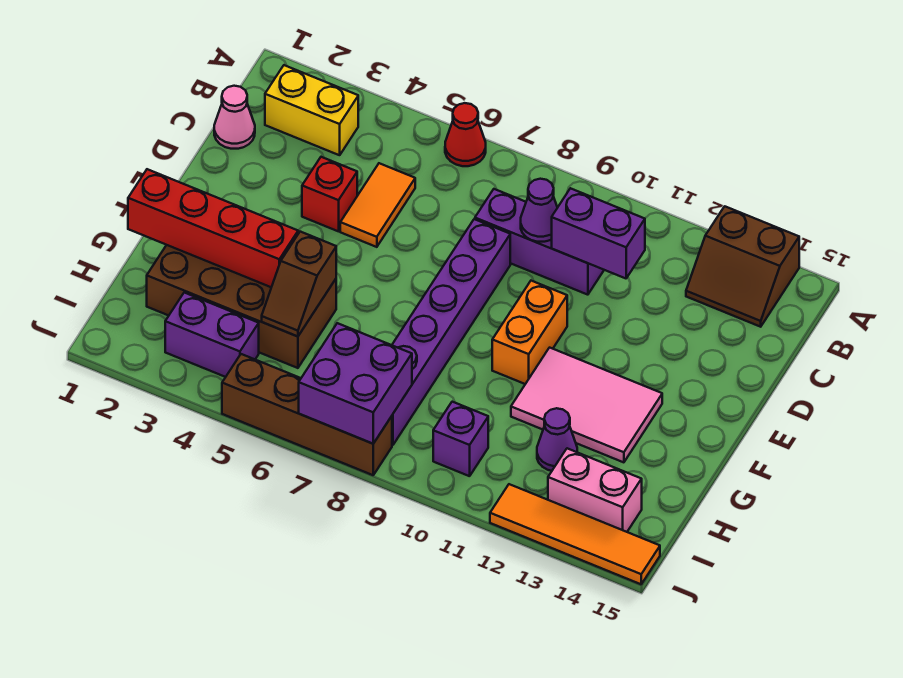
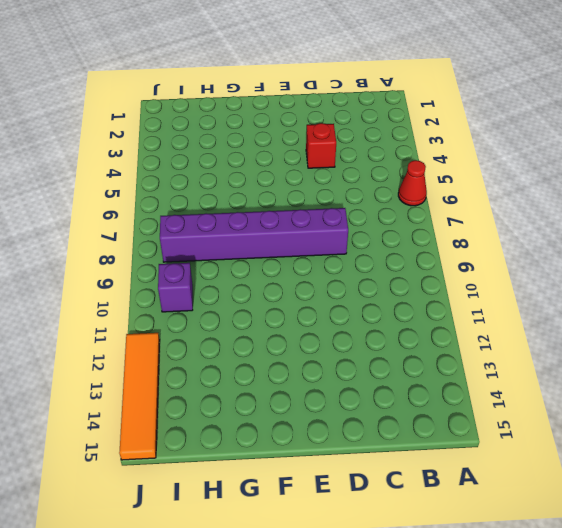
none -> brown 2x2 slope [686,206,799,327]
none -> yellow 1x2 brick [265,65,358,155]
none -> pink 1x1 cone [214,86,255,149]

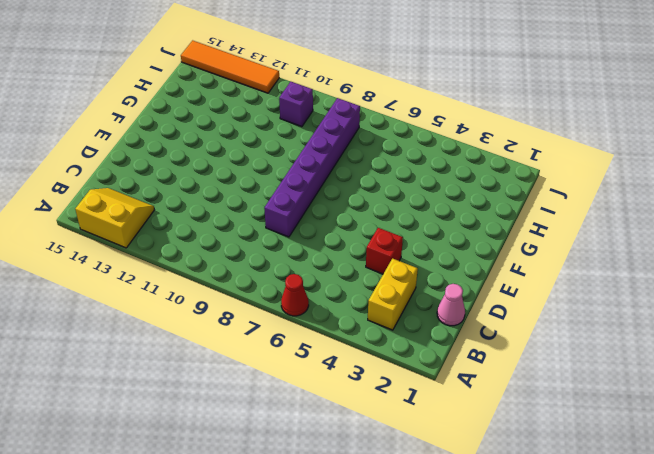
yellow 2x2 slope [75,188,154,248] -> brown 2x2 slope [686,206,799,327]
yellow 1x2 brick [368,259,418,330] -> yellow 1x2 brick turned to [265,65,358,155]
none -> orange 1x2 tile [340,163,415,247]
none -> purple 1x3 brick [475,189,604,295]
none -> orange 1x2 brick [492,281,567,384]

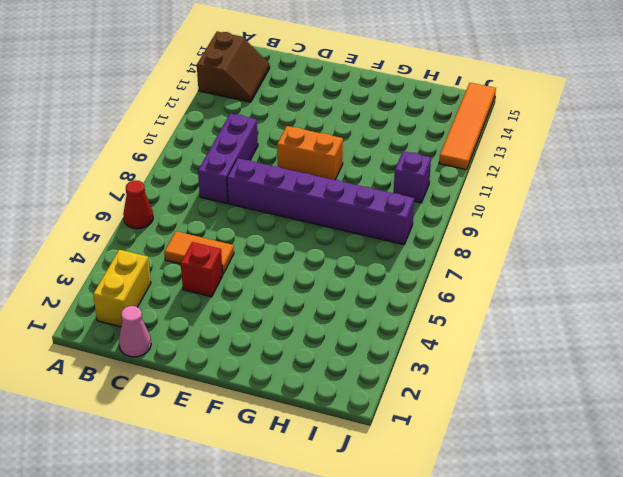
none -> pink 2x3 tile [511,348,662,462]
none -> brown 2x4 brick [147,245,336,368]
none -> purple 1x1 cone [537,408,577,471]

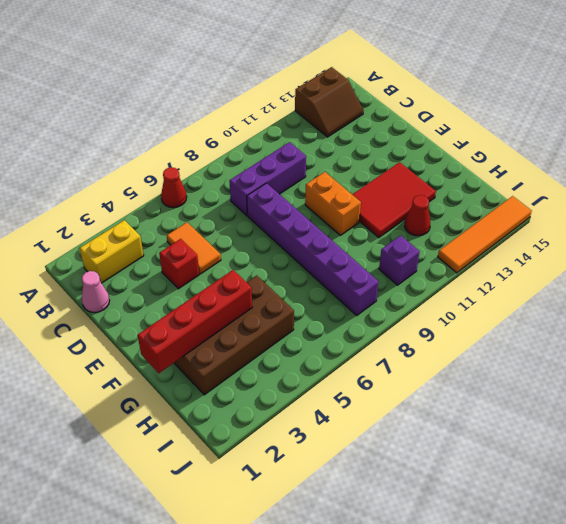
red 2x3 tile [352,162,436,238] -> pink 2x3 tile [511,348,662,462]
red 1x1 cone [405,195,430,236] -> purple 1x1 cone [537,408,577,471]
none -> purple 1x2 brick [165,293,259,377]
none -> pink 1x2 brick [548,448,642,532]
none -> brown 1x4 brick [222,354,392,475]

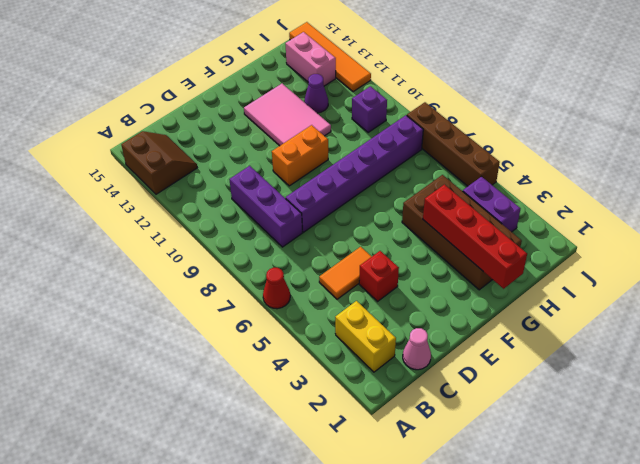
none -> purple 1x1 cone [521,179,557,242]
none -> purple 1x2 brick [552,188,645,278]
none -> brown 1x2 slope [262,232,336,337]

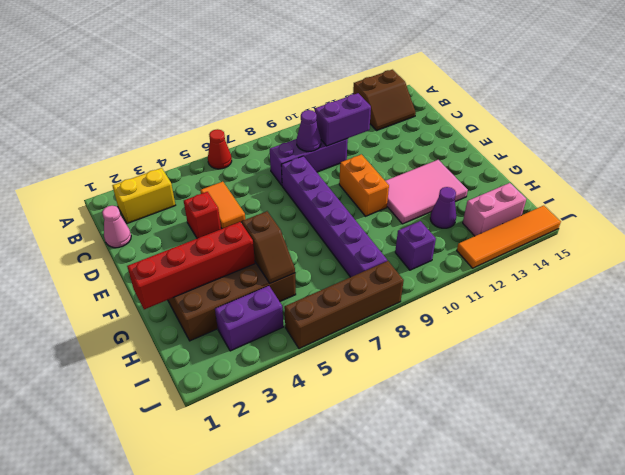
none -> purple 2x2 brick [299,323,412,444]

